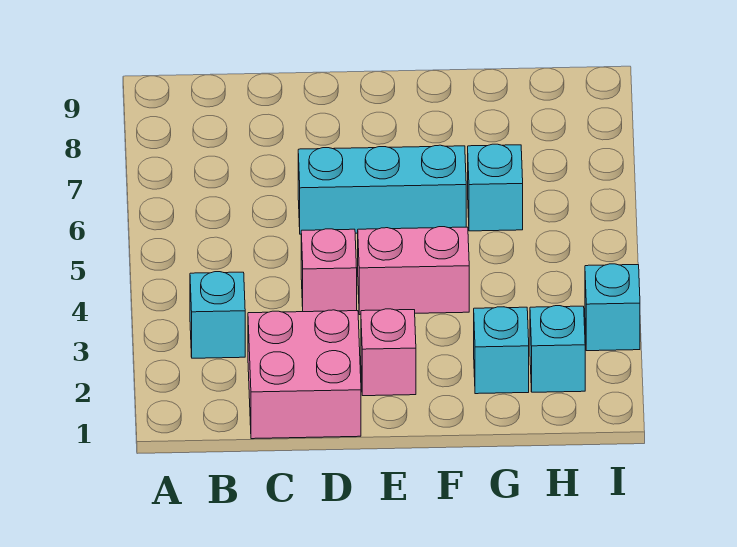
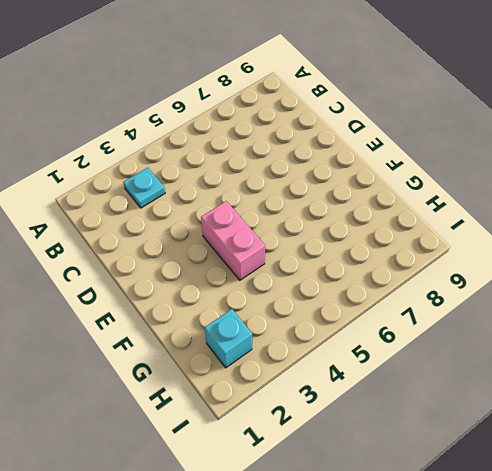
cyan 1x1 plate [123,168,165,208] -> cyan 1x1 brick [190,272,245,358]
none -> pink 2x2 brick [248,310,361,439]
none -> pink 1x1 brick [301,229,357,312]

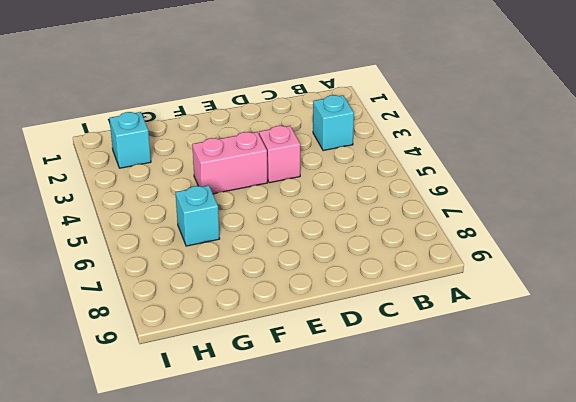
none -> pink 2x2 brick [248,310,361,439]
none -> cyan 1x3 brick [298,145,466,234]

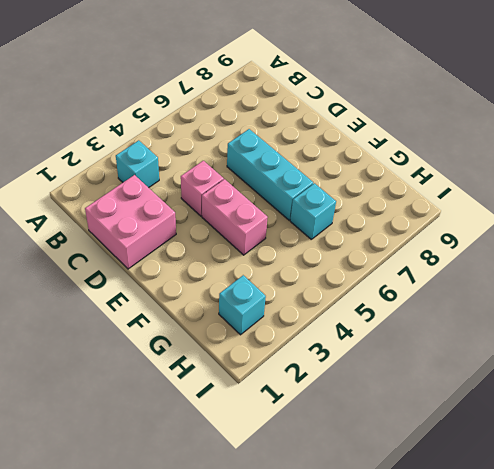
none -> pink 1x1 brick [361,309,416,396]
none -> cyan 1x1 brick [474,307,529,394]

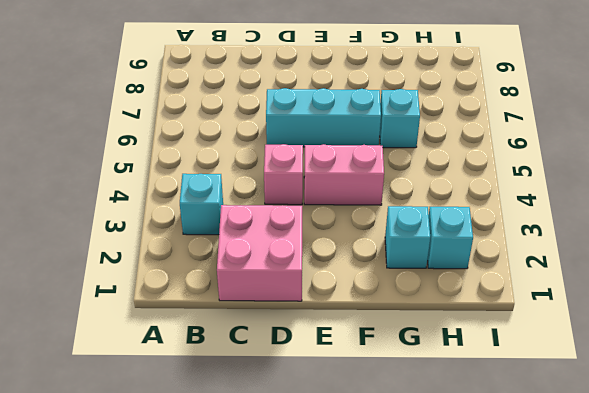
none -> pink 1x1 brick [361,309,416,396]
none -> cyan 1x1 brick [585,264,640,351]

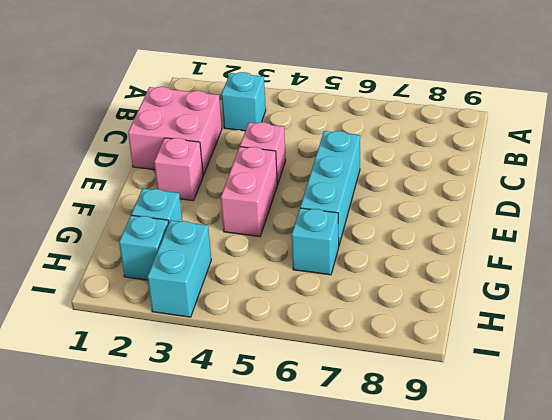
cyan 1x2 brick [147,220,211,317] -> cyan 1x1 brick [585,264,640,351]

